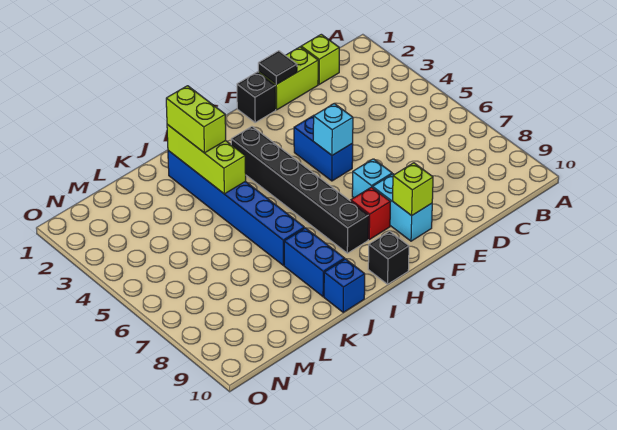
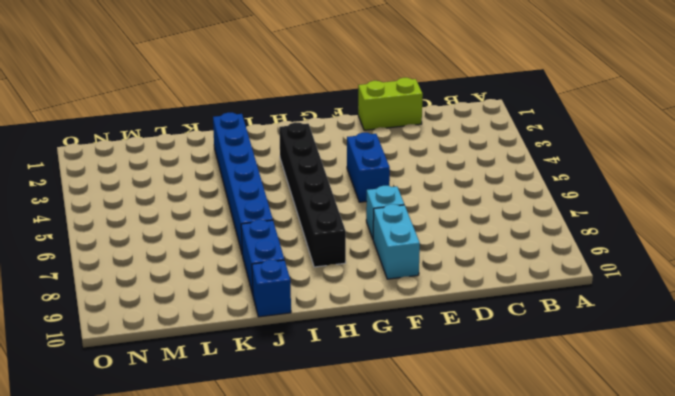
none -> lime 1x1 brick [301,34,339,84]
none -> black 1x1 brick [237,72,276,122]
none -> red 1x1 brick [351,187,390,239]

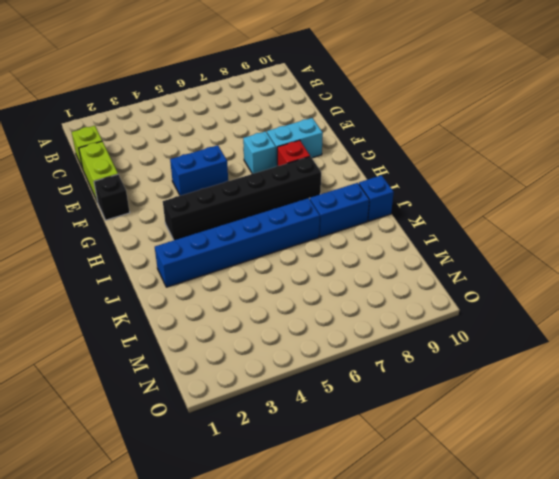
none -> black 1x1 brick [368,231,409,284]
none -> black 1x1 tile [258,51,297,84]
none -> cyan 1x1 brick [313,103,353,155]

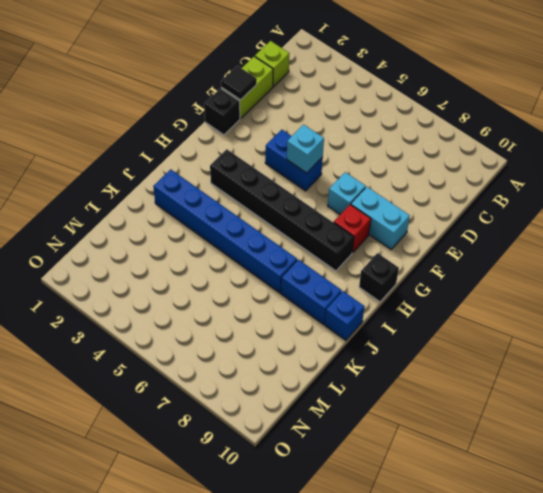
none -> lime 1x1 brick [393,163,433,216]
none -> lime 1x3 brick [167,125,246,194]
none -> lime 1x2 brick [166,86,226,153]

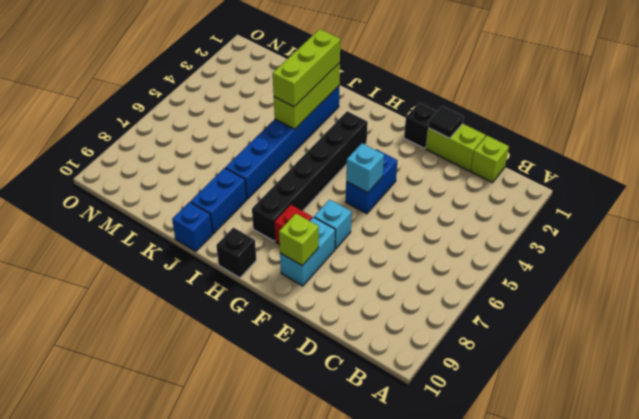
lime 1x3 brick [273,29,340,107] -> lime 1x2 brick [166,86,226,153]

